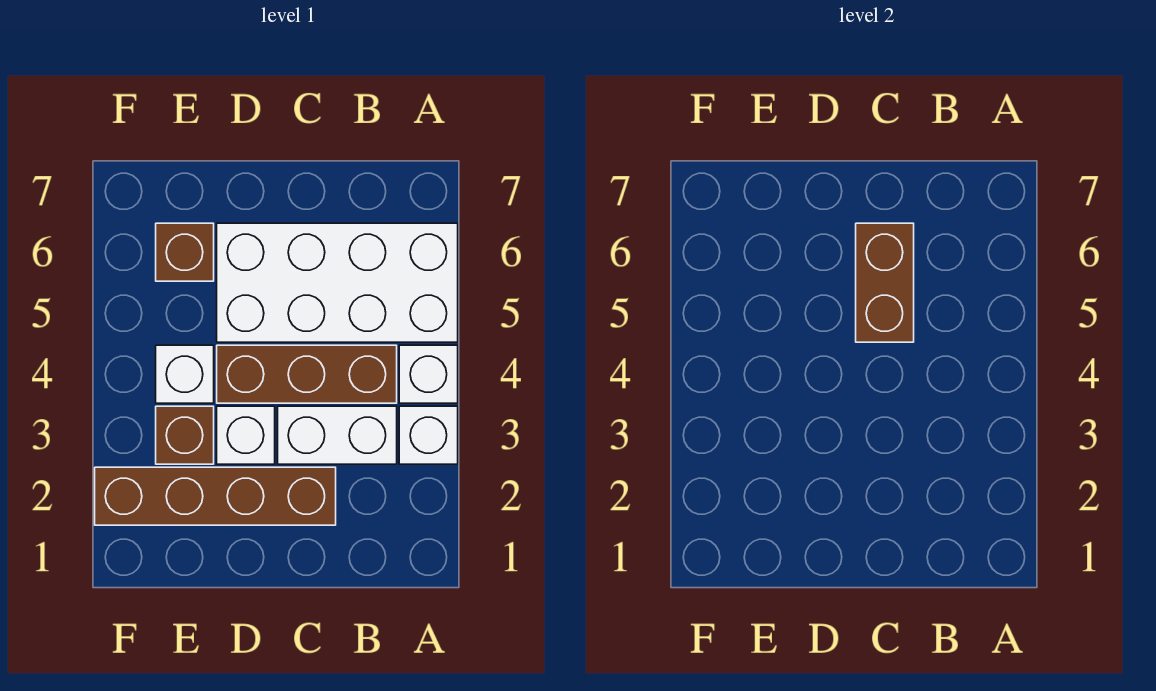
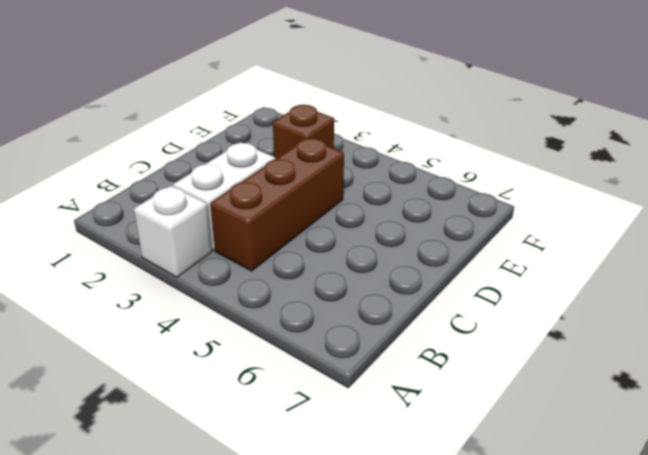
none -> white 1x1 brick [399,345,458,403]
none -> white 2x4 brick [217,223,458,342]

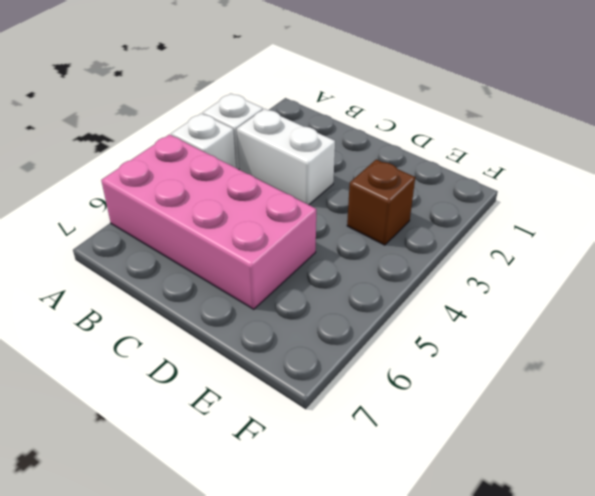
pink 2x4 brick [101,135,316,309] -> white 2x4 brick [217,223,458,342]
none -> brown 1x3 brick [217,345,397,403]
none -> brown 1x4 brick [95,467,336,525]

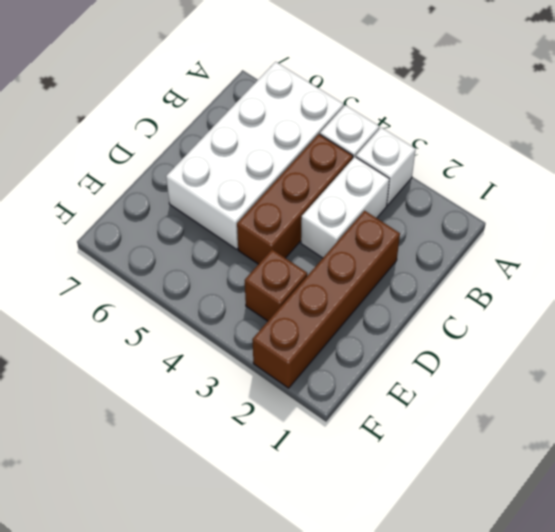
none -> white 1x1 brick [217,406,275,464]
none -> white 1x1 brick [156,345,214,403]

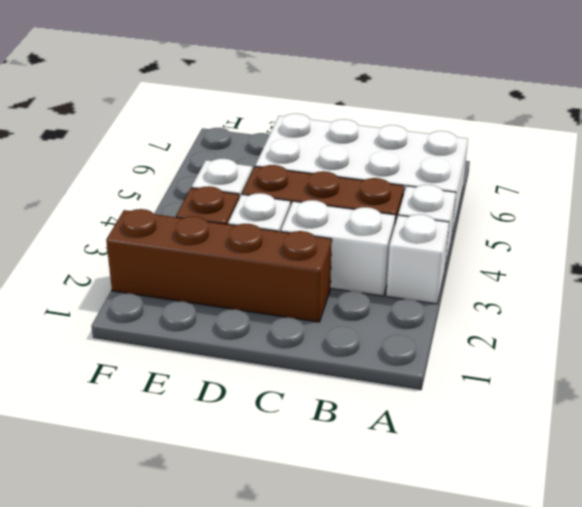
none -> brown 1x1 brick [156,223,214,281]
none -> brown 1x2 brick [856,223,914,342]

